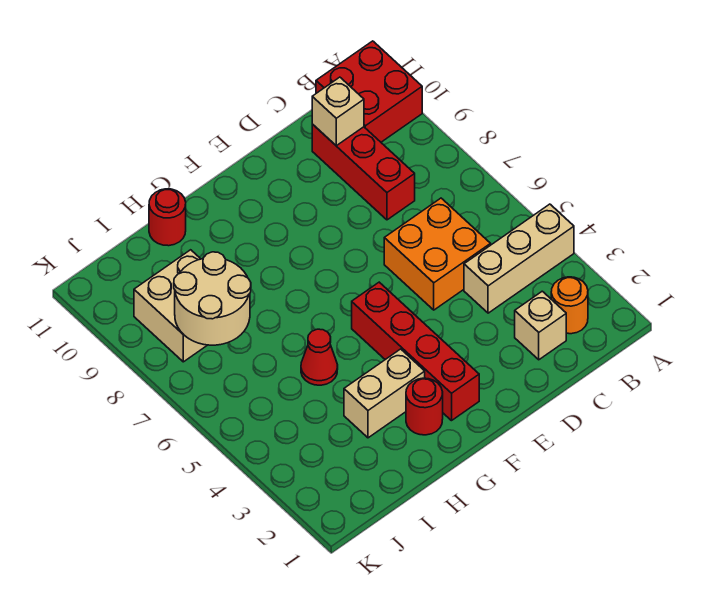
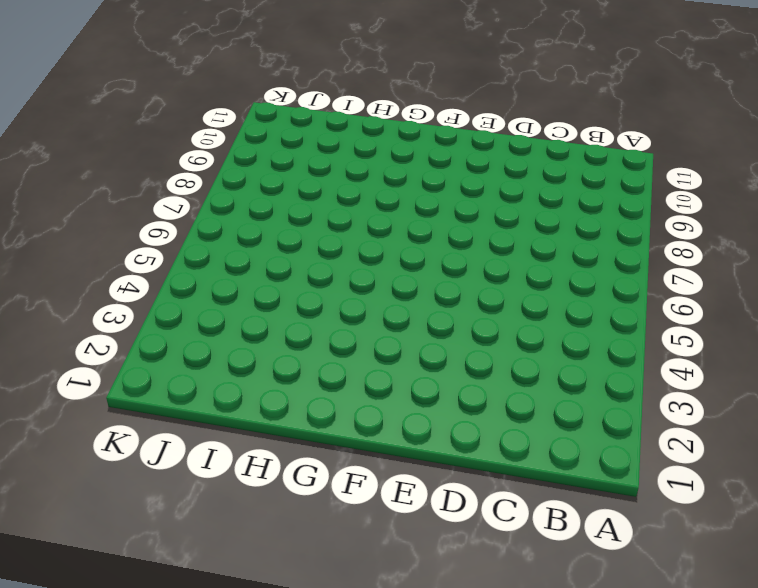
none -> tan 1x3 brick [464,204,574,313]
none -> red 2x2 brick [316,41,422,142]
none -> orange 1x1 round brick [551,277,588,334]

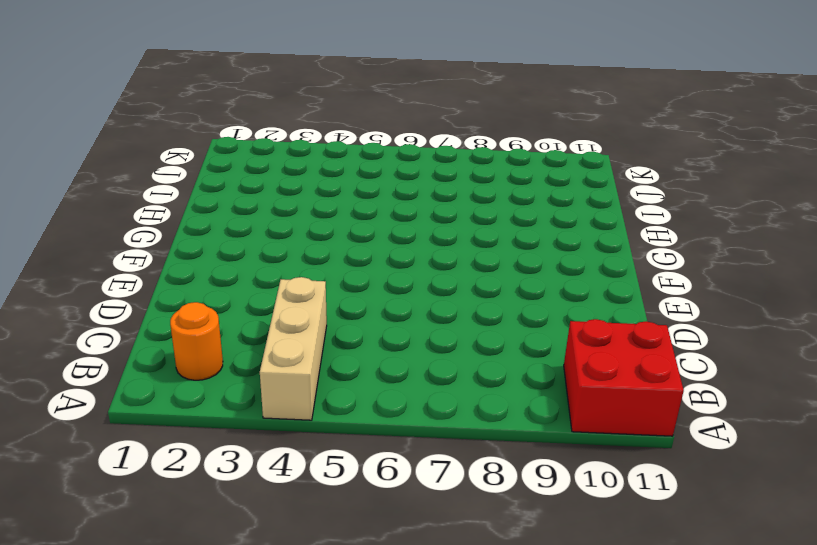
none -> tan 1x1 brick [515,291,566,360]
none -> orange 2x2 brick [384,198,491,310]
none -> red 1x3 brick [312,124,415,220]

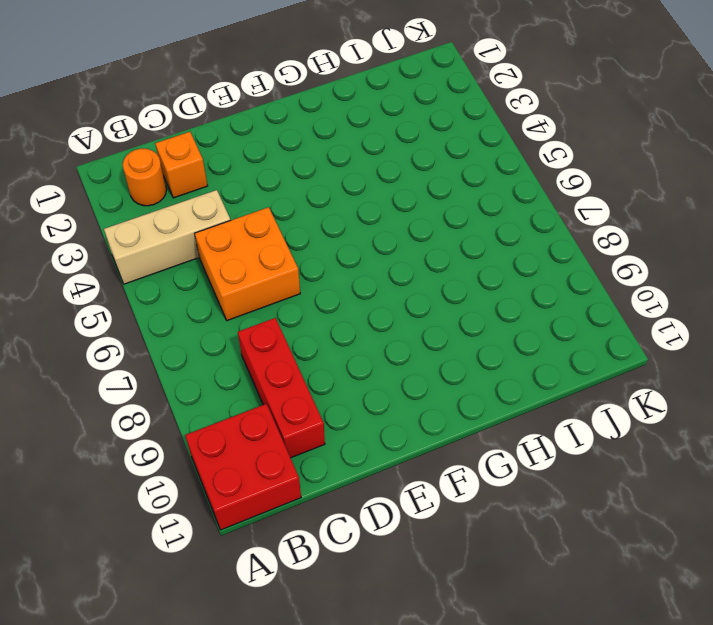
orange 1x1 brick [155,132,208,198] -> tan 1x1 brick [515,291,566,360]
none -> red 1x4 brick [352,282,479,421]
none -> red 1x1 round brick [406,378,443,435]
none -> tan 1x2 brick [344,349,425,438]

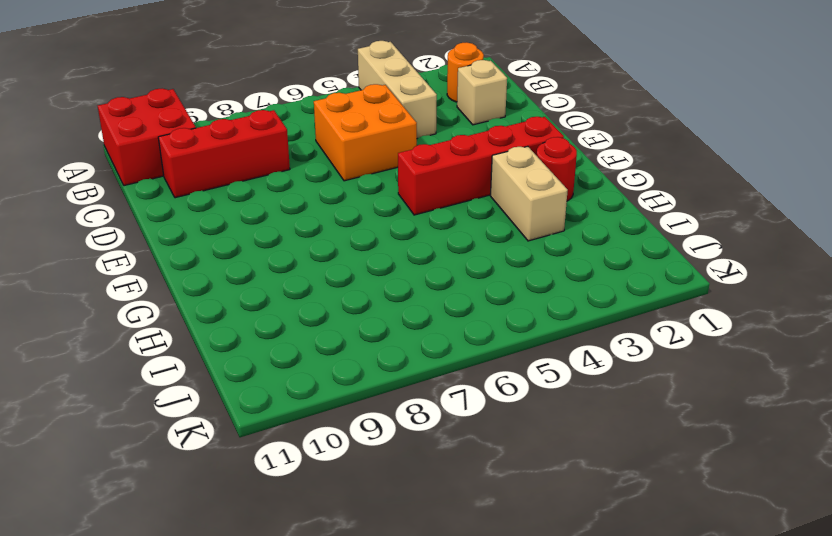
none -> red 1x1 cone [301,329,338,385]
none -> red 1x1 round brick [149,189,186,246]
none -> tan 2x2 brick [134,250,207,362]

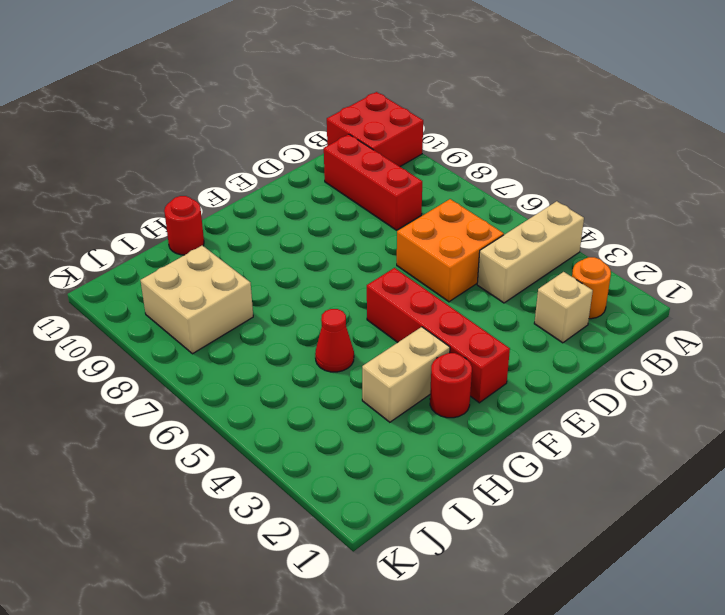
none -> tan 1x1 brick [312,77,364,146]
none -> tan 2x2 round brick [174,252,251,345]

